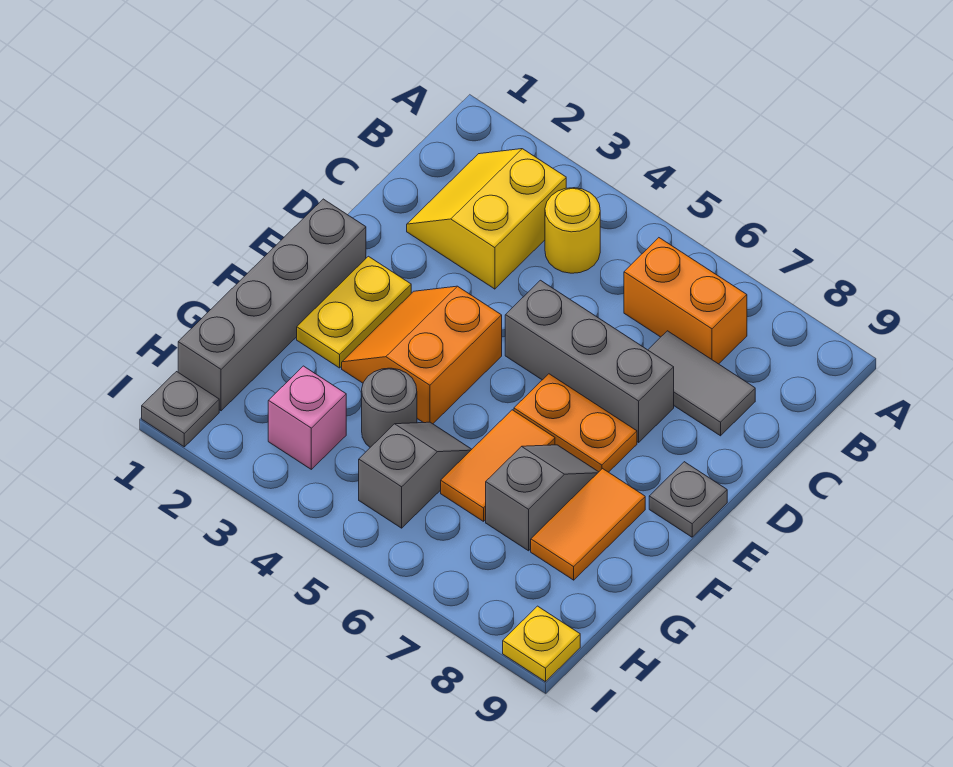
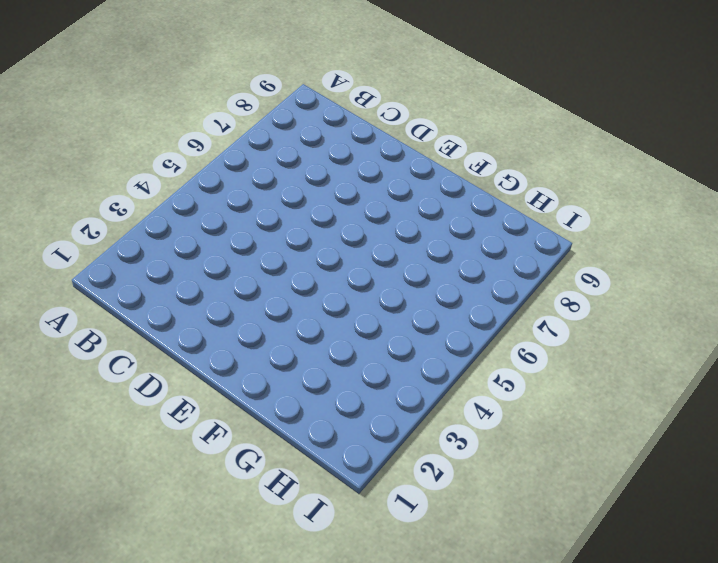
none -> yellow 2x2 slope [407,149,566,289]
none -> yellow 1x1 round brick [545,188,600,273]
none -> orange 1x2 brick [624,238,747,364]

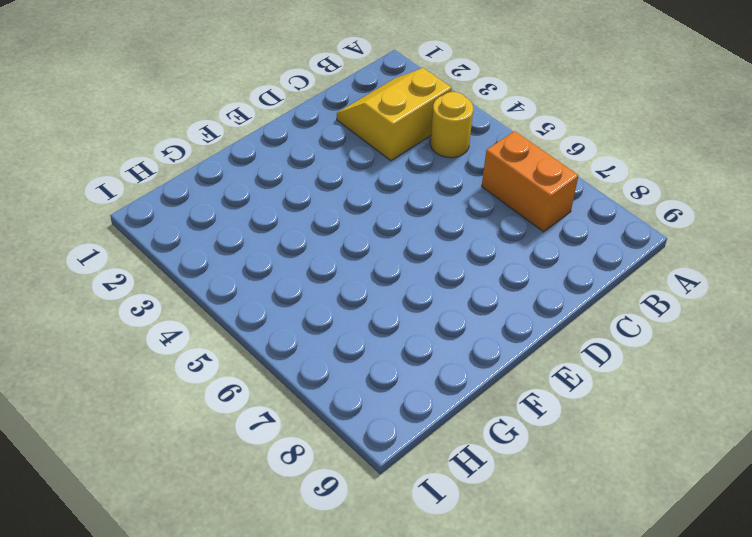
none -> grey 1x2 tile [648,331,755,436]
none -> grey 1x3 brick [505,280,674,442]
none -> grey 1x4 brick [178,199,366,411]

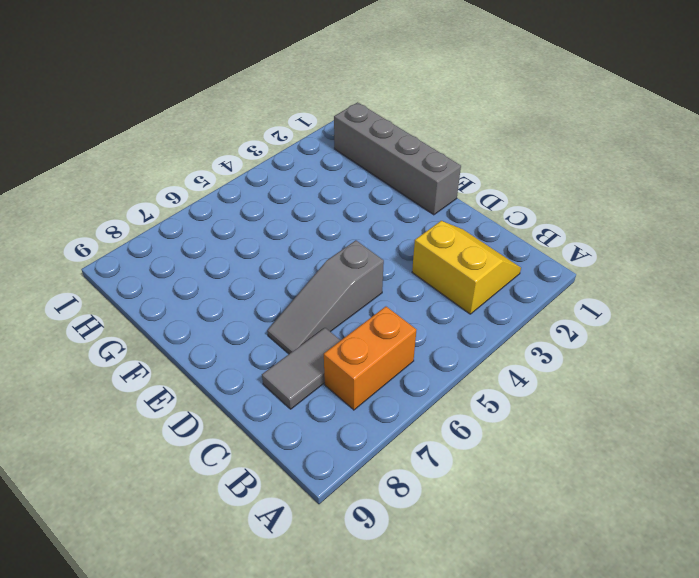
grey 1x3 slope [267,240,384,354] -> grey 1x3 brick [505,280,674,442]
none -> yellow 1x1 round brick [545,188,600,273]
none -> yellow 1x2 plate [297,256,411,368]
none -> orange 2x2 slope [342,286,502,424]

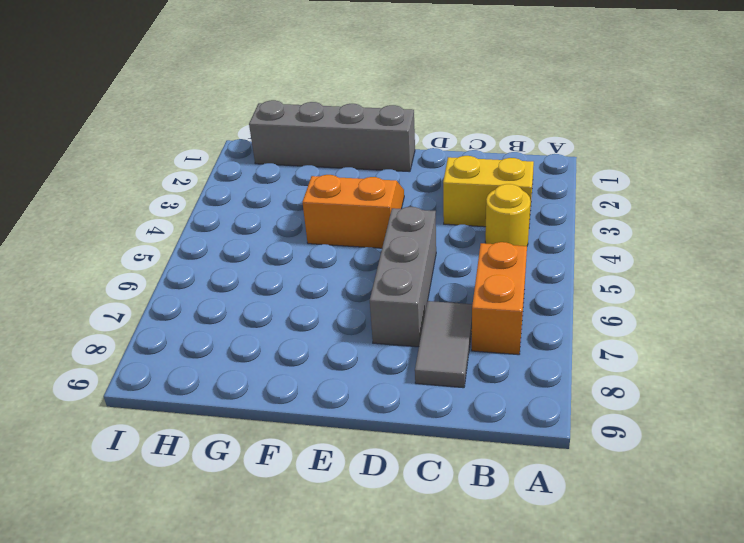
none -> yellow 1x2 plate [297,256,411,368]
none -> orange 1x2 plate [514,374,637,472]
none -> grey 1x1 plate [649,462,727,537]

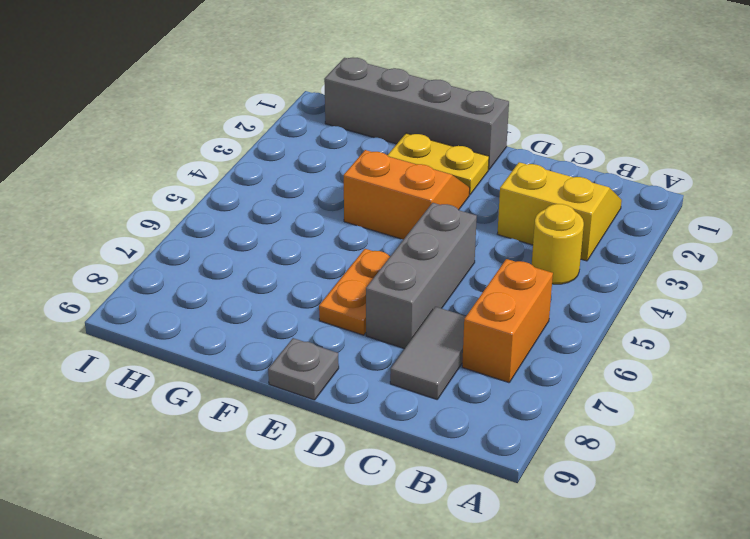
none -> orange 1x2 tile [441,410,555,521]
none -> grey 1x2 slope [486,445,598,551]
none -> orange 1x2 tile [531,469,645,580]

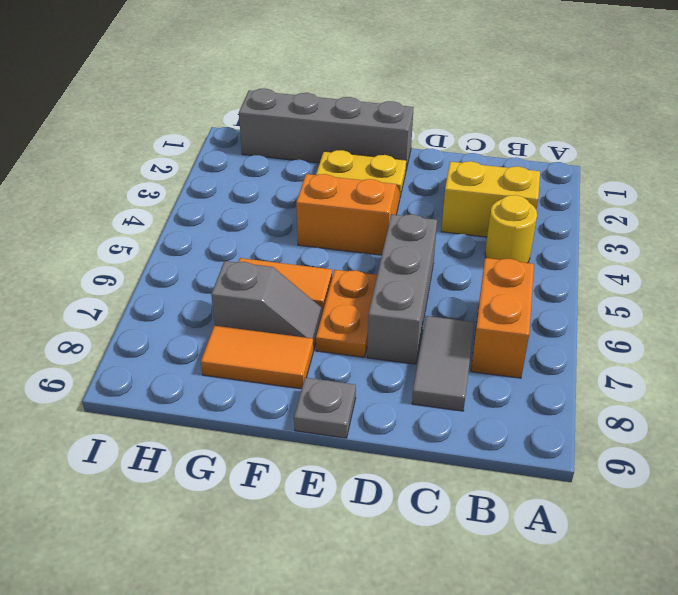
none -> grey 1x1 round brick [362,368,417,447]
none -> grey 1x2 slope [359,422,472,528]
none -> pink 1x1 brick [268,366,346,469]

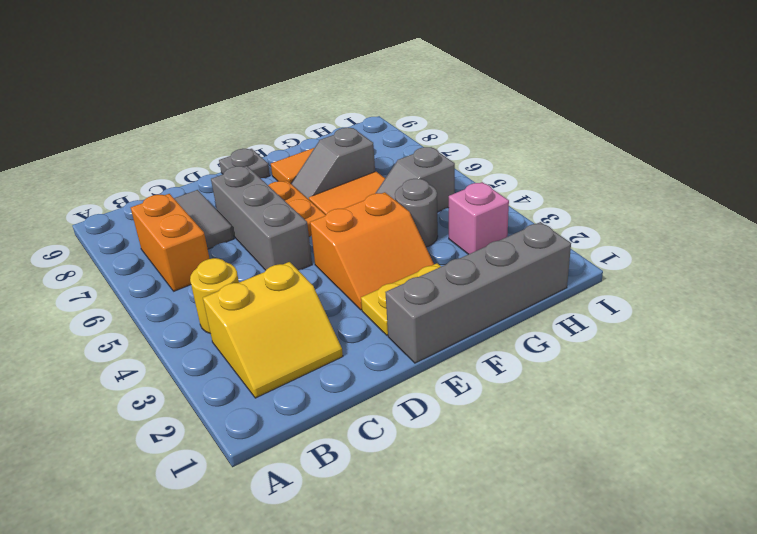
none -> grey 1x1 plate [142,372,219,447]
none -> yellow 1x1 plate [503,606,580,682]

